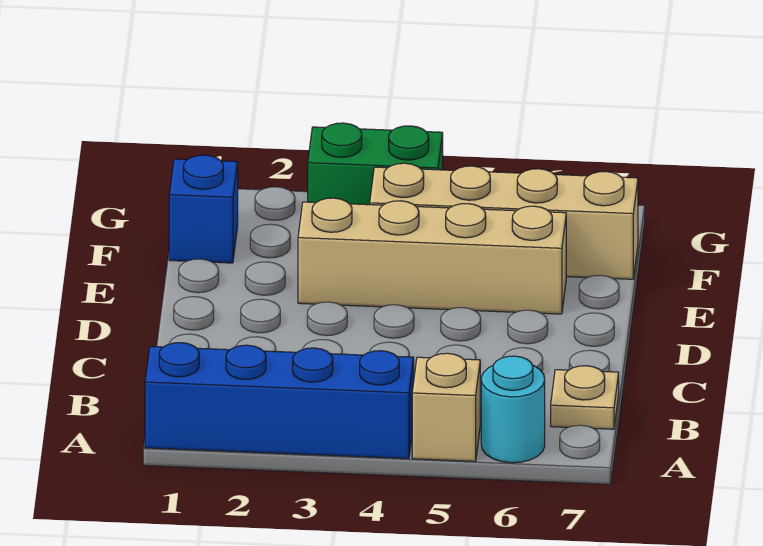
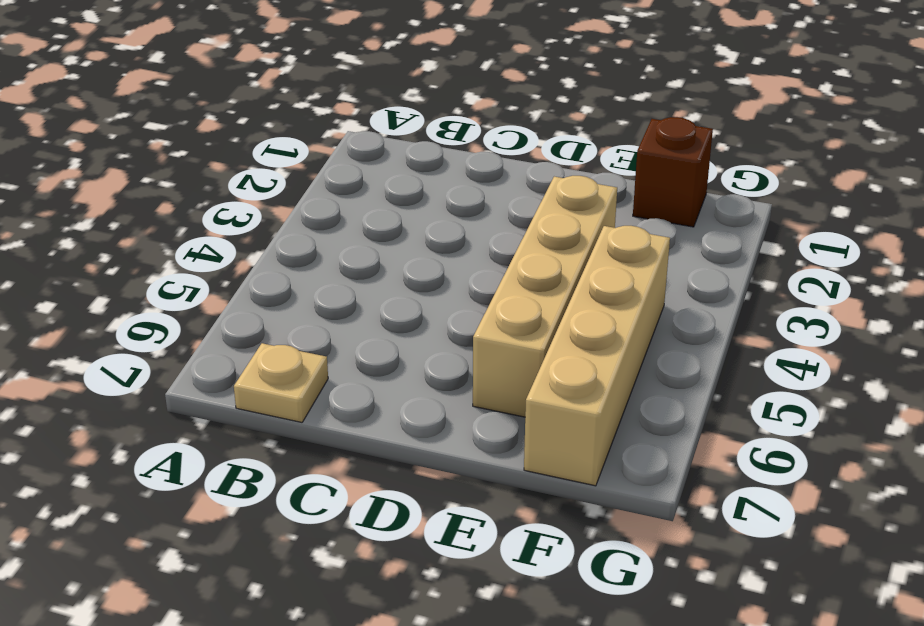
brown 1x1 brick [633,117,713,227] -> blue 1x1 brick [169,155,238,263]
none -> blue 1x4 brick [145,343,414,459]
none -> tan 1x1 brick [412,353,480,461]

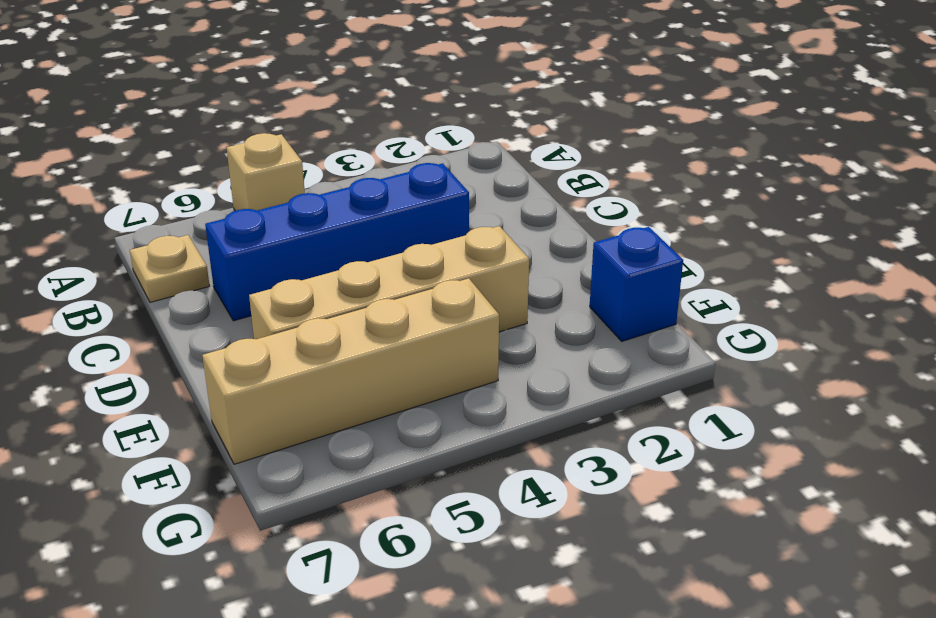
blue 1x4 brick [205,163,469,321] -> blue 1x4 brick moved to [145,343,414,459]
none -> cyan 1x1 round brick [481,356,545,463]
none -> green 1x2 brick [308,123,443,205]

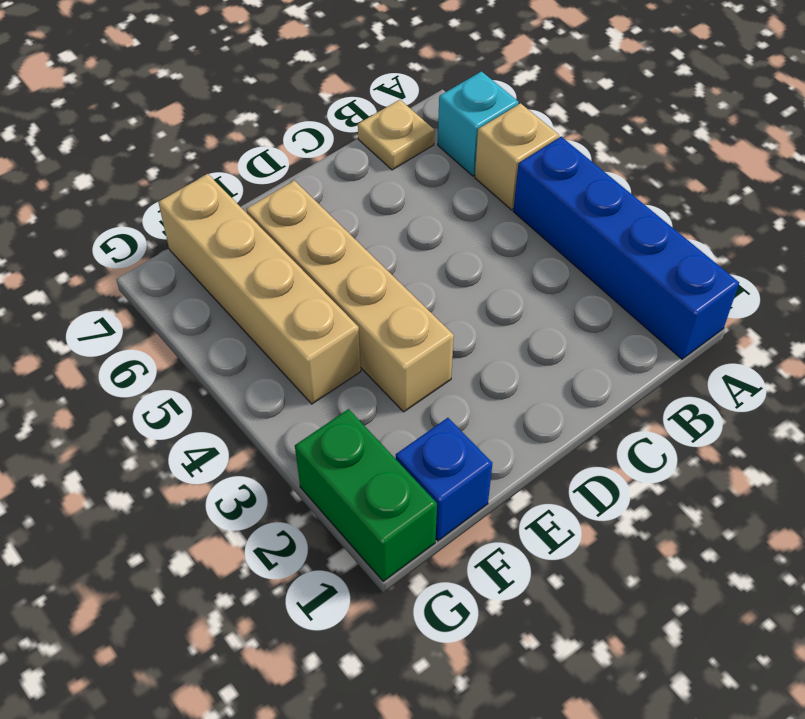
cyan 1x1 brick [438,71,519,176] -> cyan 1x1 round brick [481,356,545,463]
green 1x2 brick [295,409,437,581] -> green 1x2 brick moved to [308,123,443,205]

